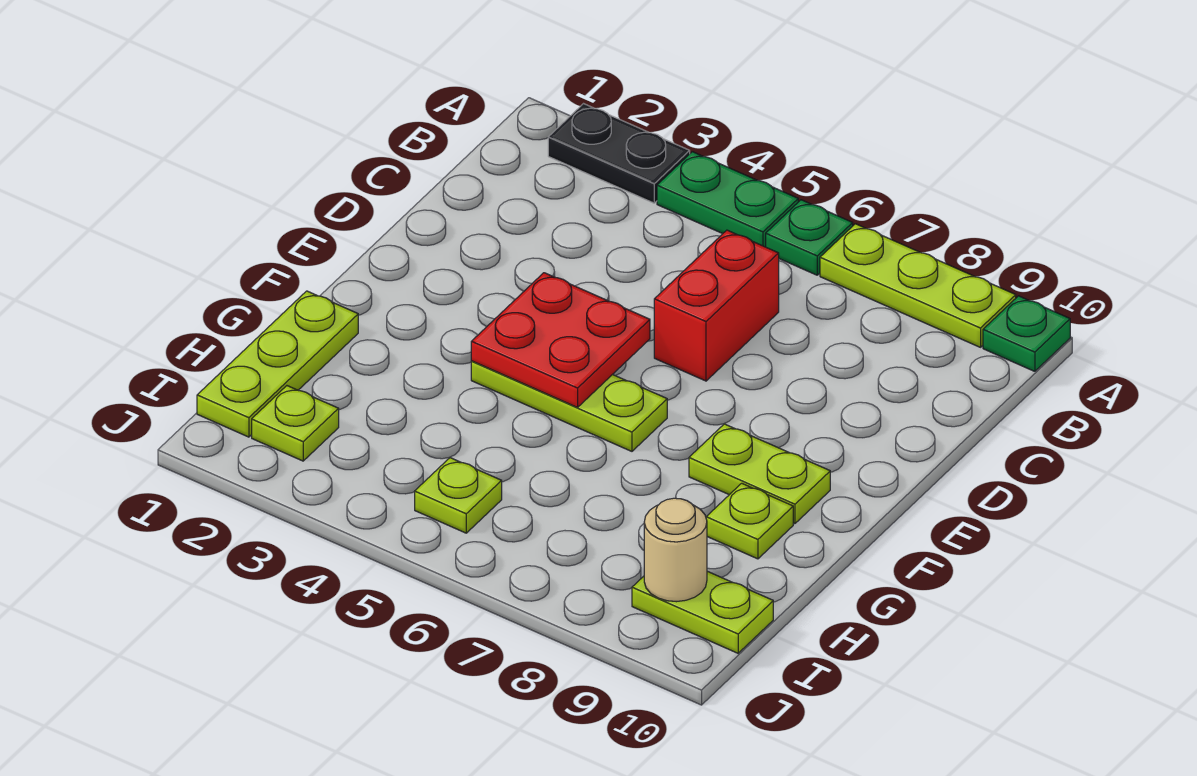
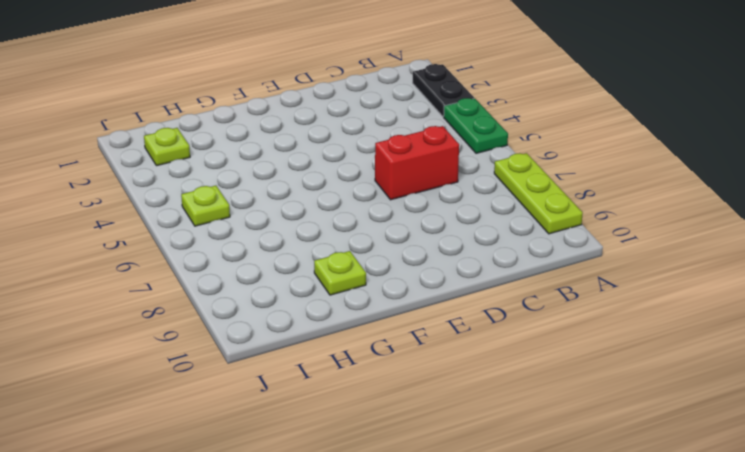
none -> green 1x1 plate [766,200,853,275]
none -> green 1x1 plate [983,296,1070,371]
none -> lime 1x3 plate [471,361,667,451]

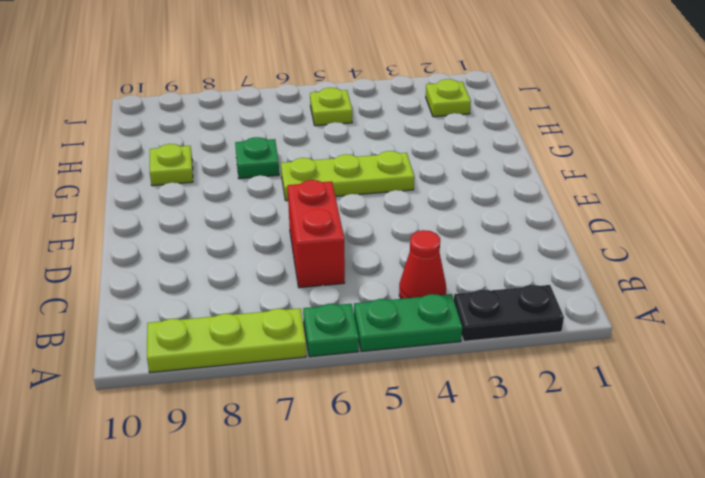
red 1x1 cone [399,230,446,299] -> none
green 1x1 plate [235,137,279,179] -> green 1x1 plate moved to [983,296,1070,371]
none -> lime 1x2 plate [689,424,830,524]
none -> lime 1x3 plate [197,291,358,437]
none -> lime 1x2 plate [632,571,773,653]

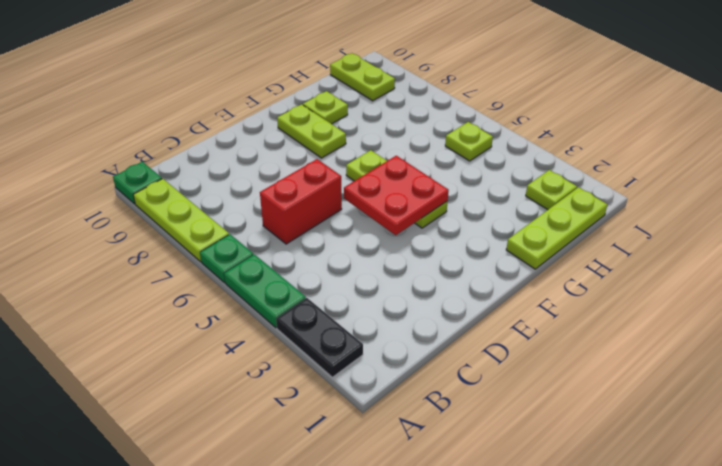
none -> tan 1x1 round brick [644,498,707,602]

